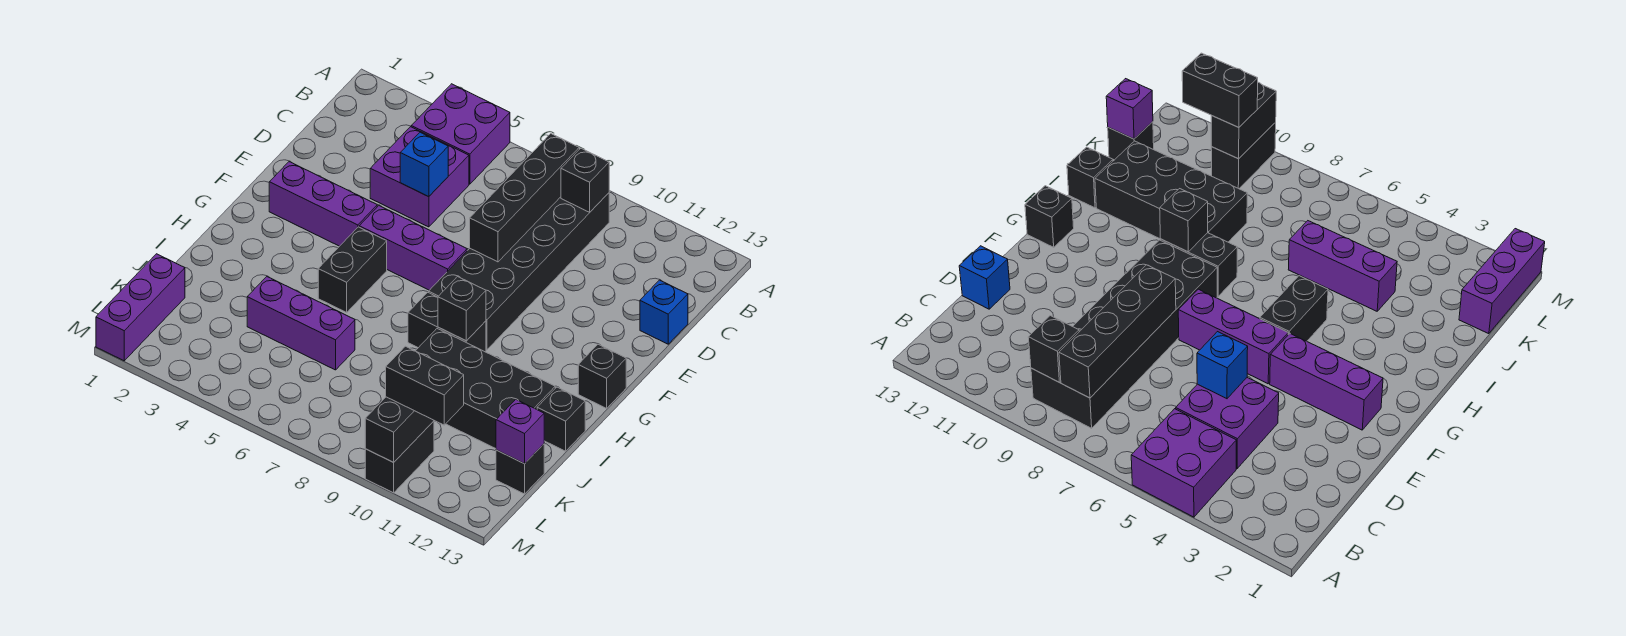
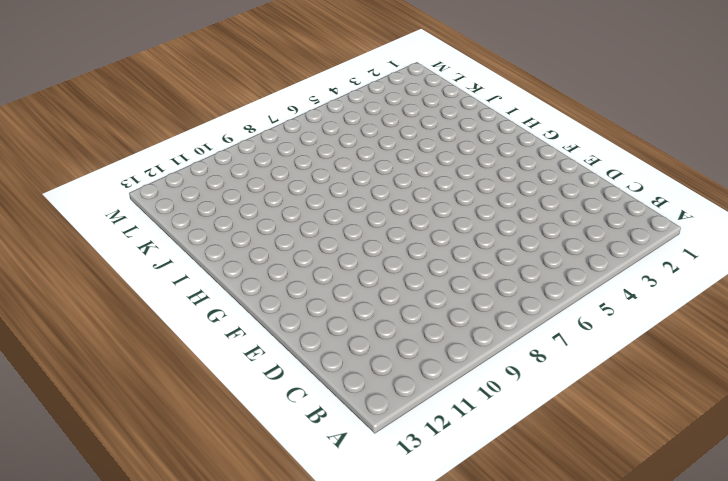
none -> purple 2x2 brick [411,84,510,184]
none -> black 2x6 brick [429,193,609,350]
none -> purple 2x2 brick [370,127,469,227]

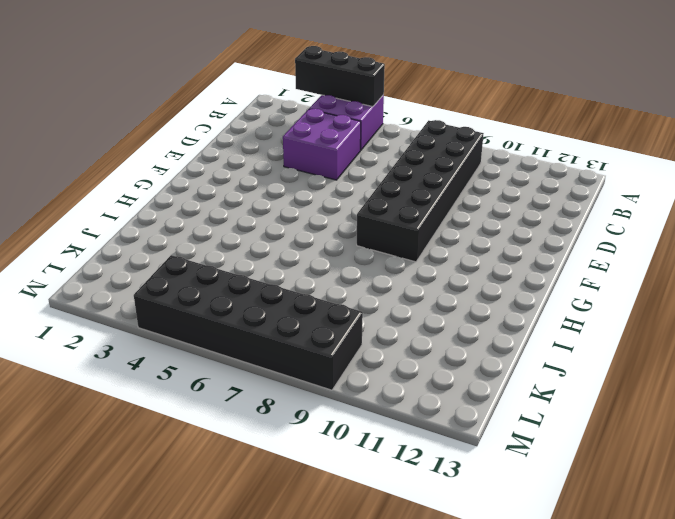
black 1x3 brick [295,46,385,107] -> none
black 2x6 brick [134,255,363,390] -> none
none -> blue 1x1 brick [640,280,688,344]
none -> purple 1x3 brick [269,162,377,246]
none -> purple 1x3 brick [359,206,467,290]

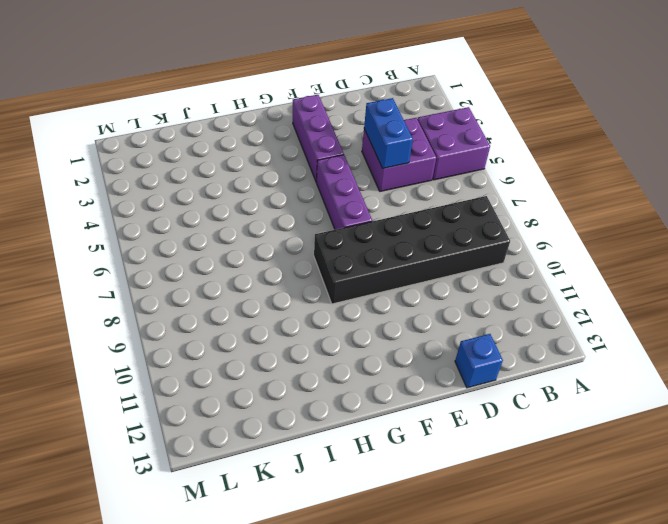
blue 1x2 brick [364,98,413,168] -> blue 1x1 brick [400,132,448,197]
none -> black 1x2 brick [318,227,387,312]
none -> black 1x1 brick [578,344,626,408]
none -> black 1x2 brick [408,292,486,352]

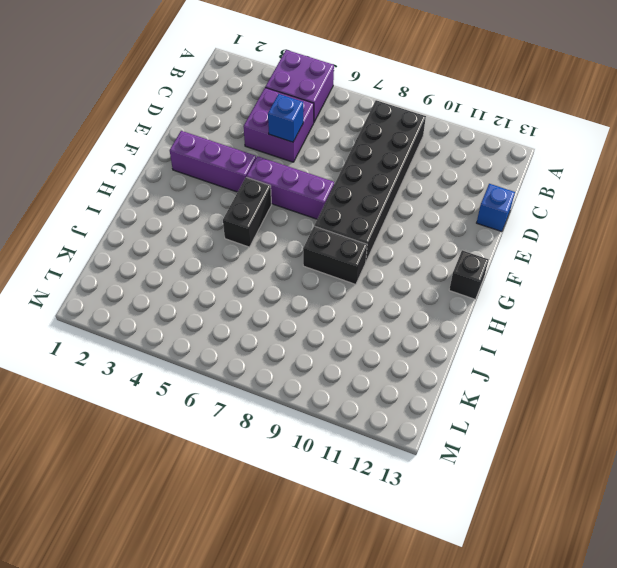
none -> black 2x4 brick [416,329,555,448]
none -> black 1x1 brick [537,387,585,451]
none -> purple 1x3 brick [247,277,355,370]

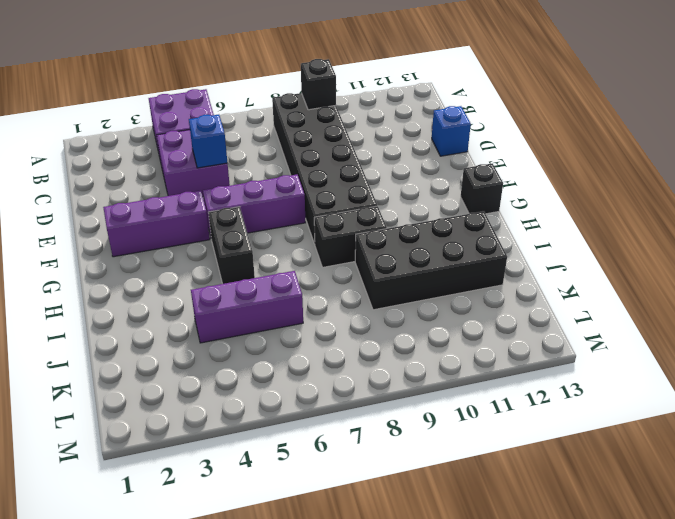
none -> black 1x1 brick [537,387,585,451]
none -> purple 1x3 brick [96,254,185,361]
none -> black 1x1 brick [496,444,544,494]

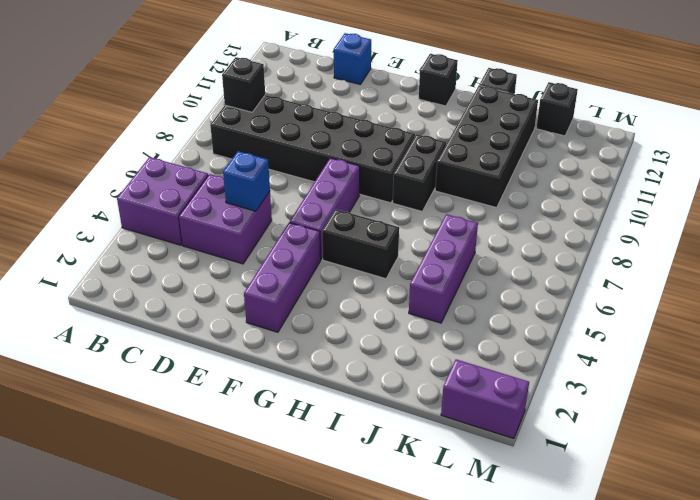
purple 1x2 brick [441,359,529,439] -> purple 1x3 brick [96,254,185,361]
none -> black 1x2 brick [365,421,434,493]
none -> black 1x4 brick [470,134,579,262]
none -> black 1x1 brick [438,277,486,341]

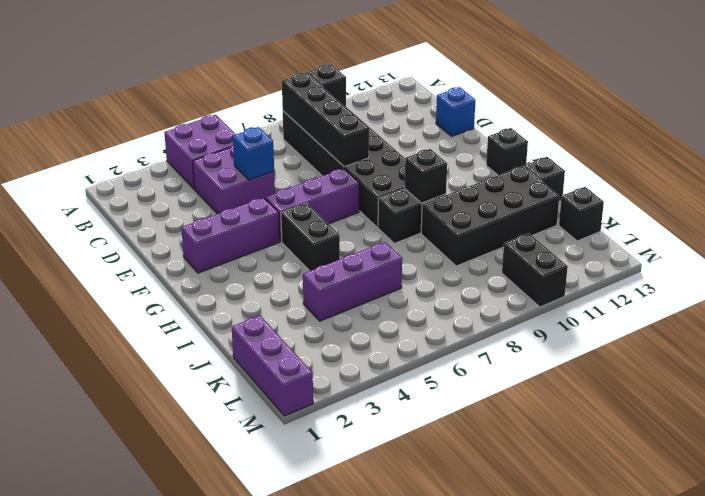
none -> purple 1x1 brick [496,399,544,464]
none -> black 1x2 brick [365,397,434,462]
none -> black 1x2 brick [386,346,464,425]

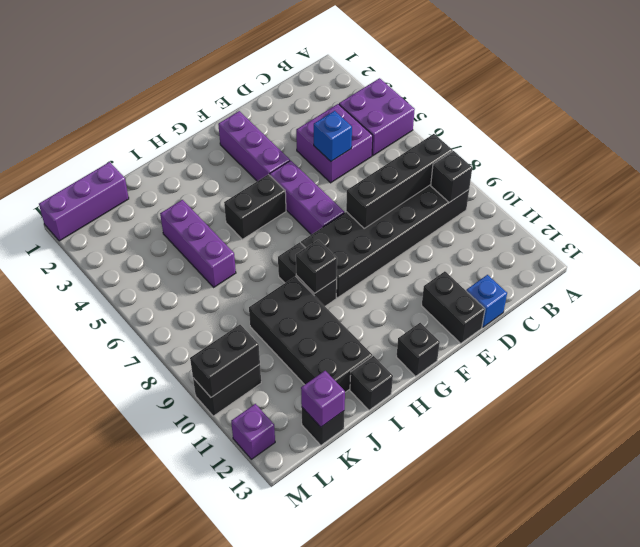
black 1x2 brick [422,271,485,343] -> black 1x2 brick moved to [386,346,464,425]
purple 1x1 brick [231,404,275,459] -> none

